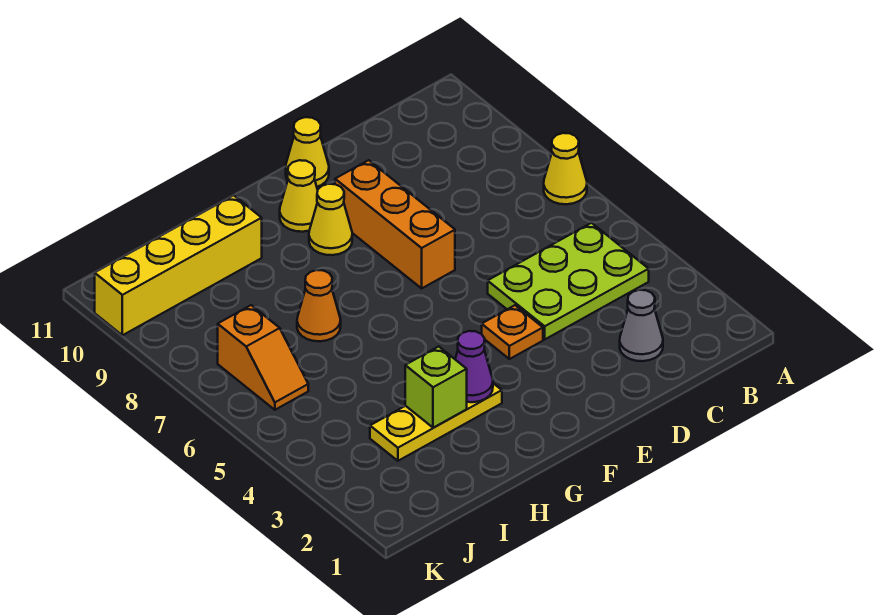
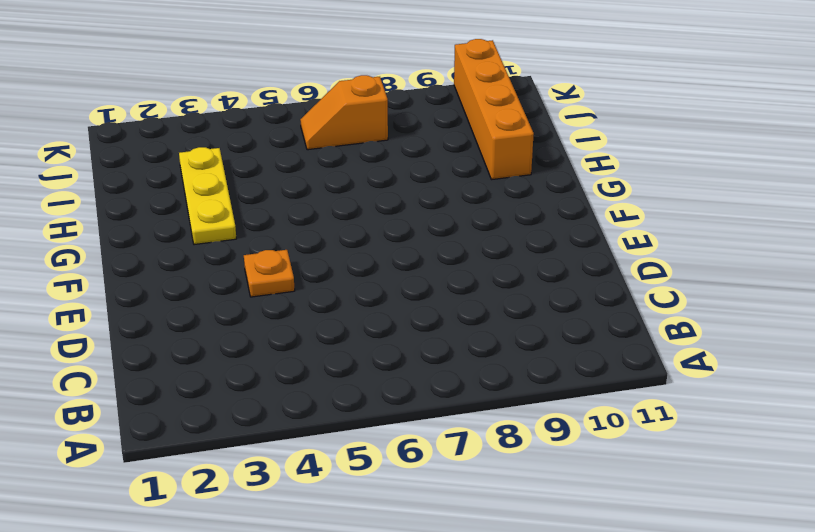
orange 1x4 brick [454,39,534,180] -> yellow 1x4 brick [95,195,262,335]
none -> yellow 1x1 cone [544,133,587,204]
none -> lime 2x3 plate [488,223,649,339]
none -> grey 1x1 cone [620,290,663,361]

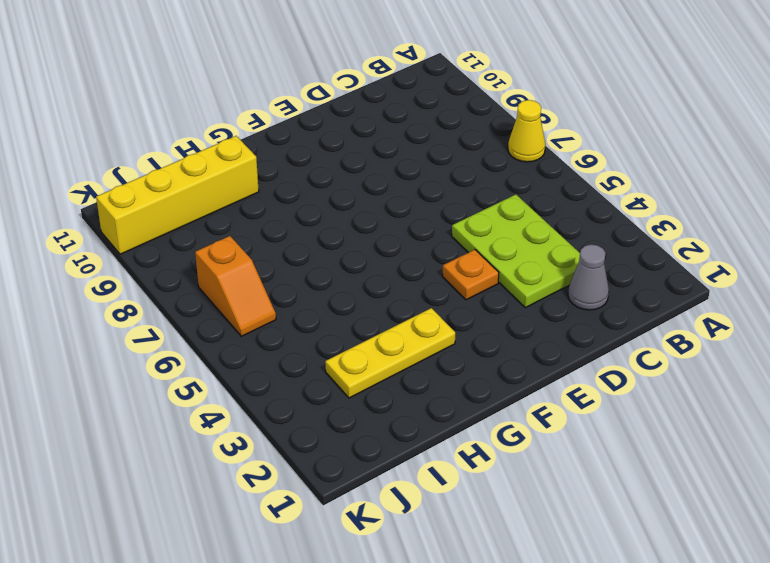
lime 2x3 plate [452,195,580,308] -> lime 2x3 plate turned to [488,223,649,339]
none -> orange 1x3 brick [335,160,455,288]
none -> yellow 1x1 cone [286,117,329,187]
none -> yellow 1x1 cone [309,184,352,255]

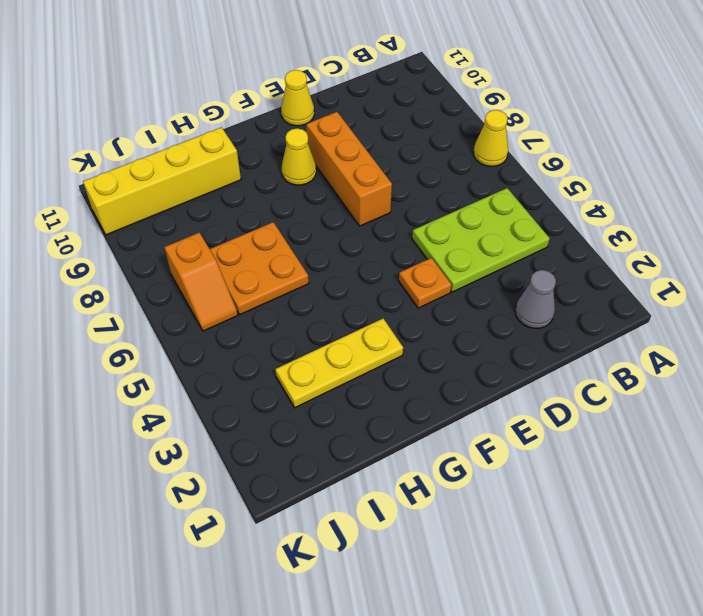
orange 2x2 plate [210,222,309,315] -> orange 1x1 cone [297,270,341,341]
none -> yellow 1x1 cone [280,160,318,232]
none -> purple 1x1 cone [455,331,493,402]
none -> lime 1x1 brick [405,347,467,428]

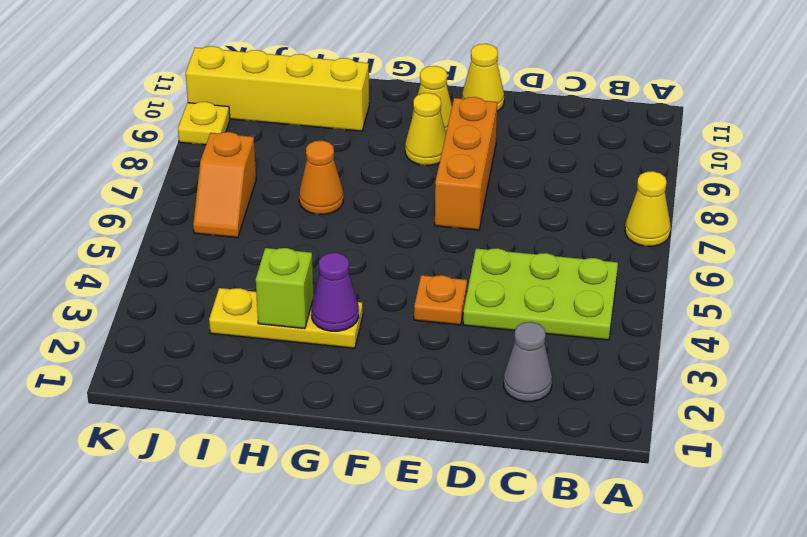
yellow 1x1 plate [178,102,230,145] -> none

